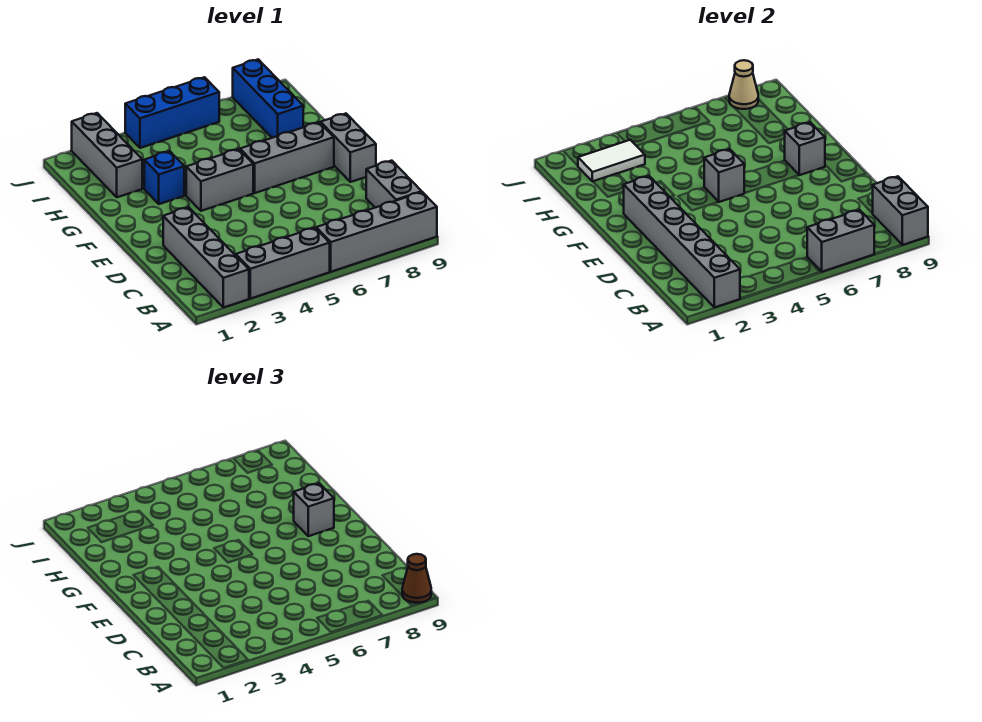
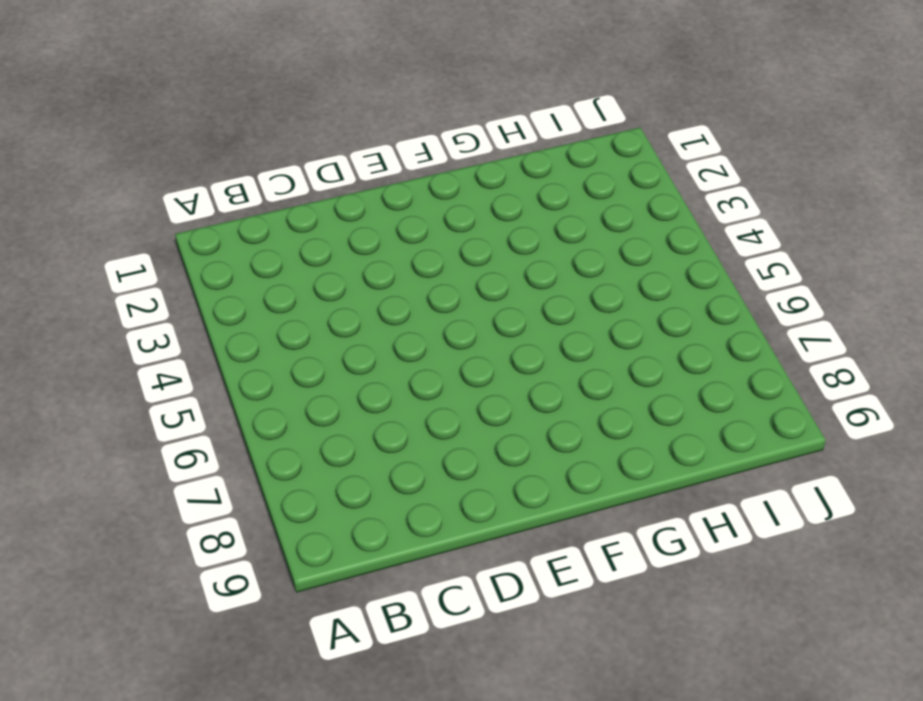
none -> grey 1x4 brick [163,207,249,307]
none -> grey 1x3 brick [236,228,330,299]
none -> grey 1x4 brick [316,192,437,272]

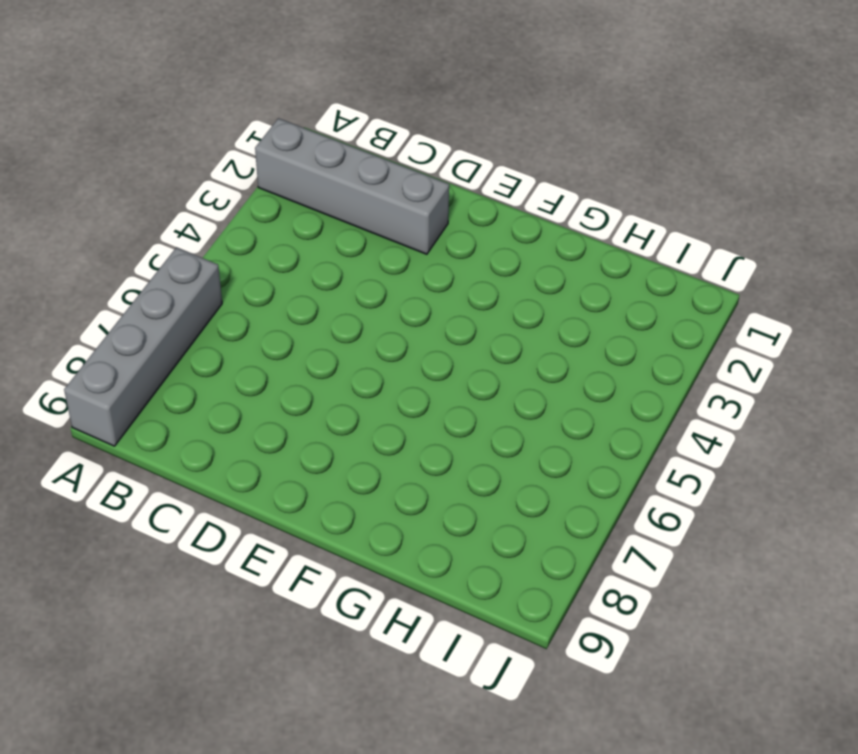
none -> grey 1x3 brick [236,228,330,299]
none -> grey 1x2 brick [366,161,422,208]
none -> grey 1x2 brick [321,114,376,182]

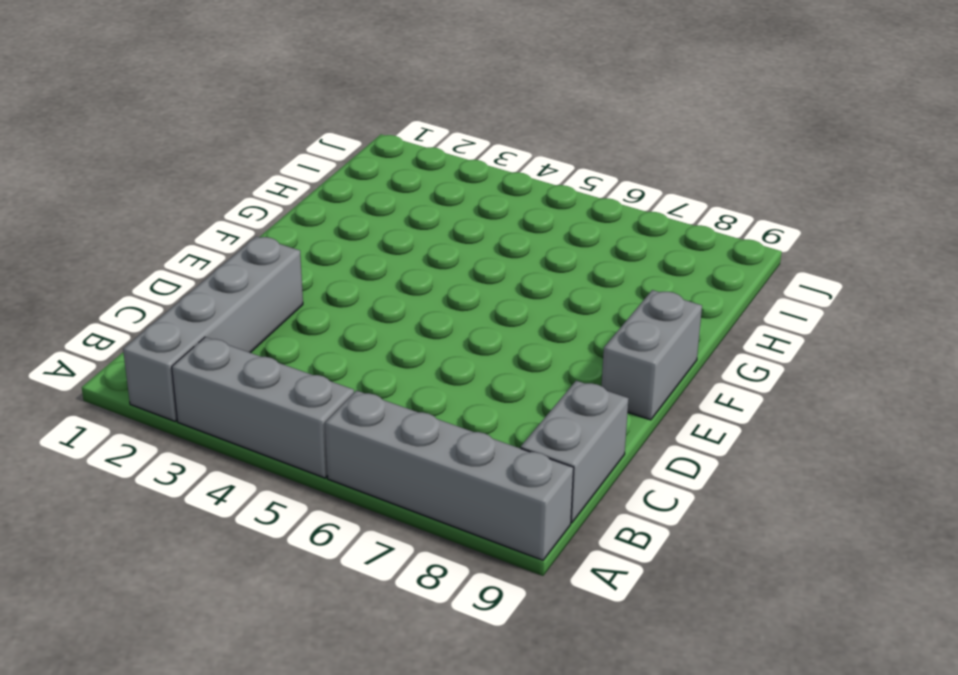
none -> grey 1x2 brick [186,149,253,211]
none -> grey 1x3 brick [240,122,334,193]
none -> blue 1x1 brick [144,151,184,204]

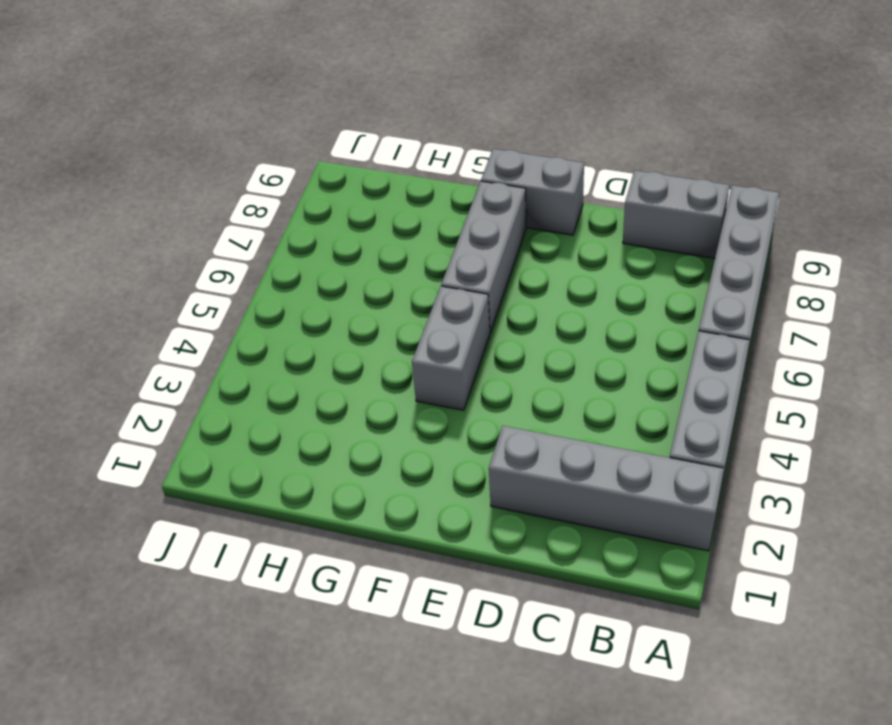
none -> blue 1x1 brick [144,151,184,204]
none -> grey 1x3 brick [72,113,142,197]
none -> blue 1x3 brick [233,59,303,138]

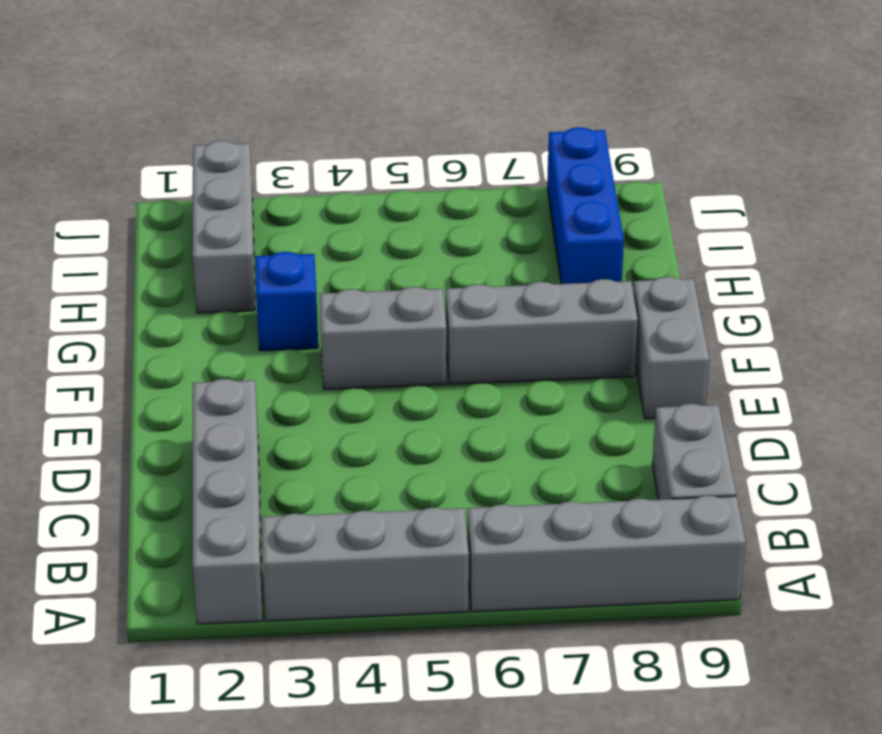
none -> blue 1x3 brick [125,77,219,148]
none -> grey 1x6 brick [624,176,740,307]
none -> grey 1x2 brick [807,210,874,272]

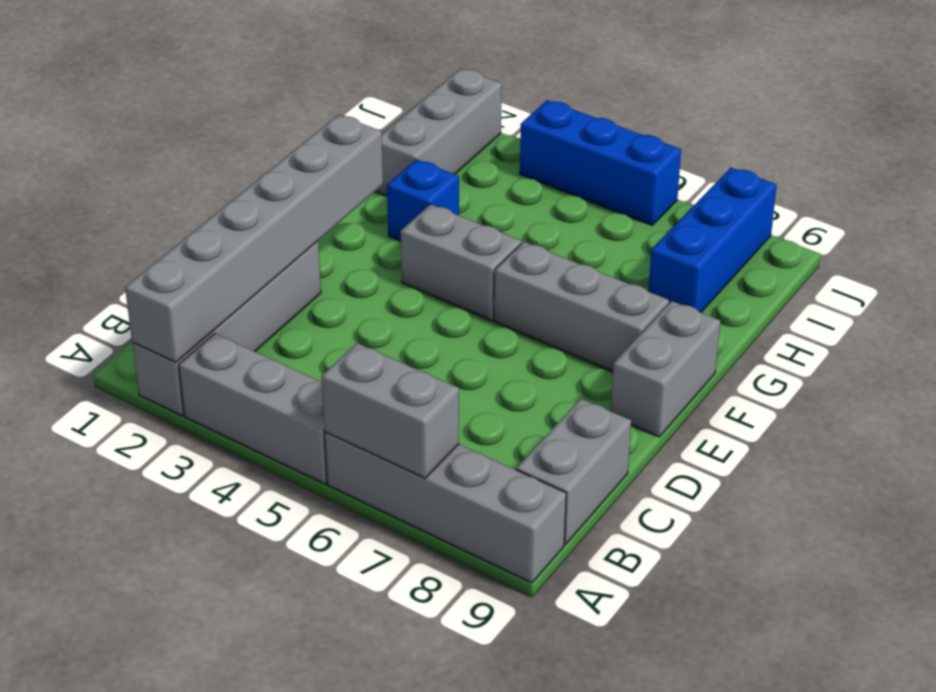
none -> grey 1x2 brick [872,176,928,245]
none -> grey 1x1 brick [704,149,744,202]
none -> grey 1x1 brick [784,122,825,175]

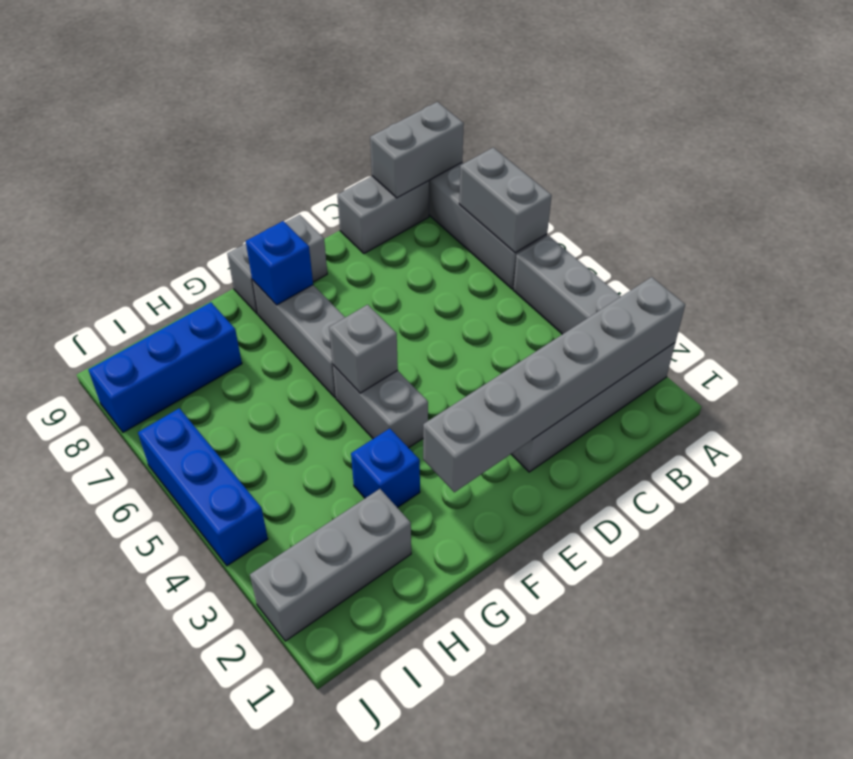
blue 1x1 brick [246,221,313,305] -> grey 1x1 brick [784,122,825,175]
none -> white 1x2 tile [578,140,645,182]
none -> tan 1x1 cone [729,60,758,109]
none -> brown 1x1 cone [402,554,431,603]

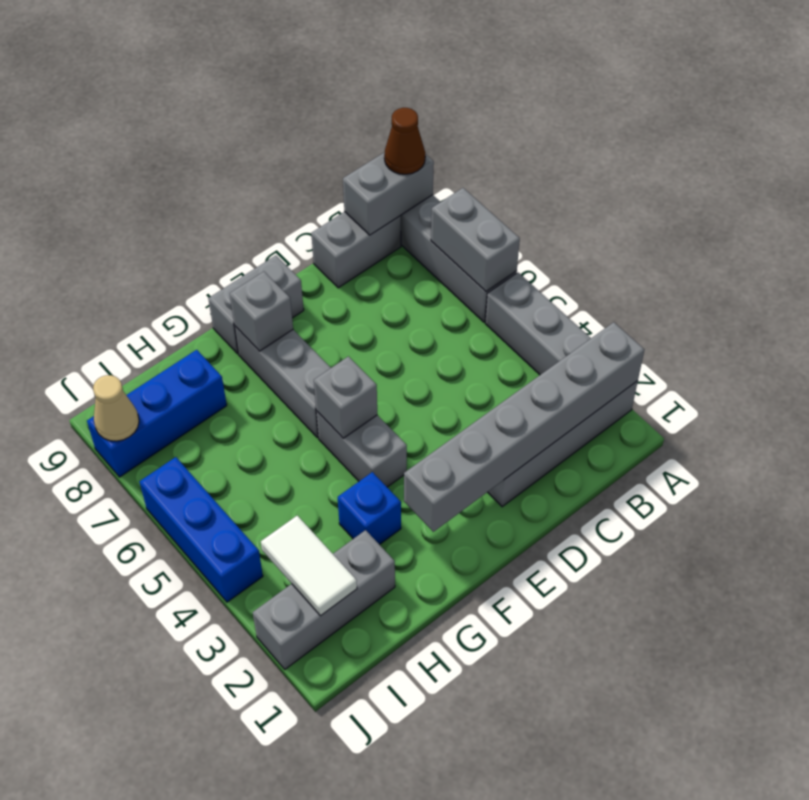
none -> grey 1x1 brick [294,483,334,536]

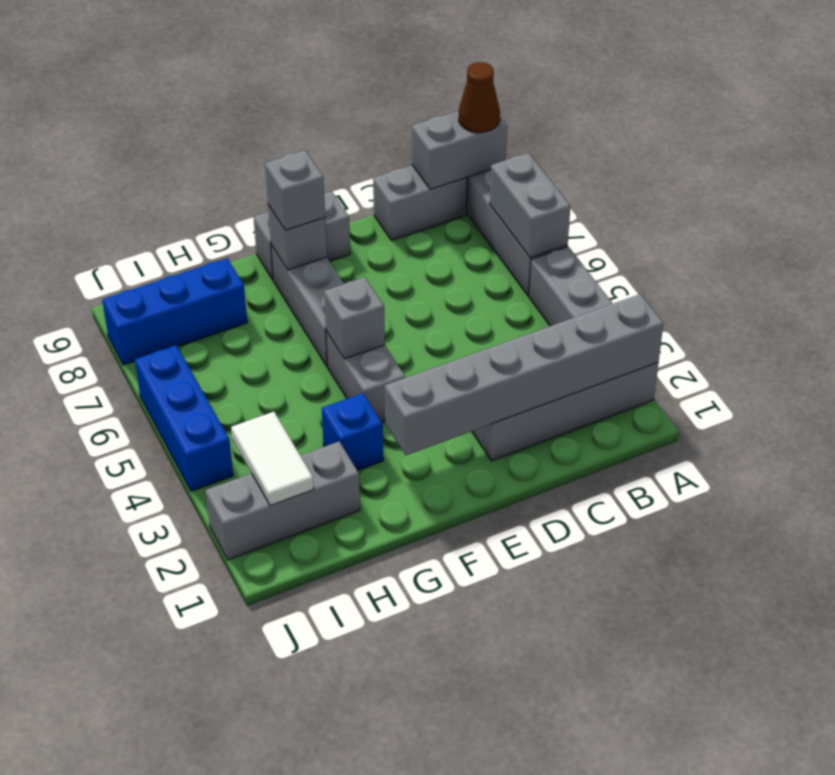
none -> tan 1x1 cone [729,60,758,109]

